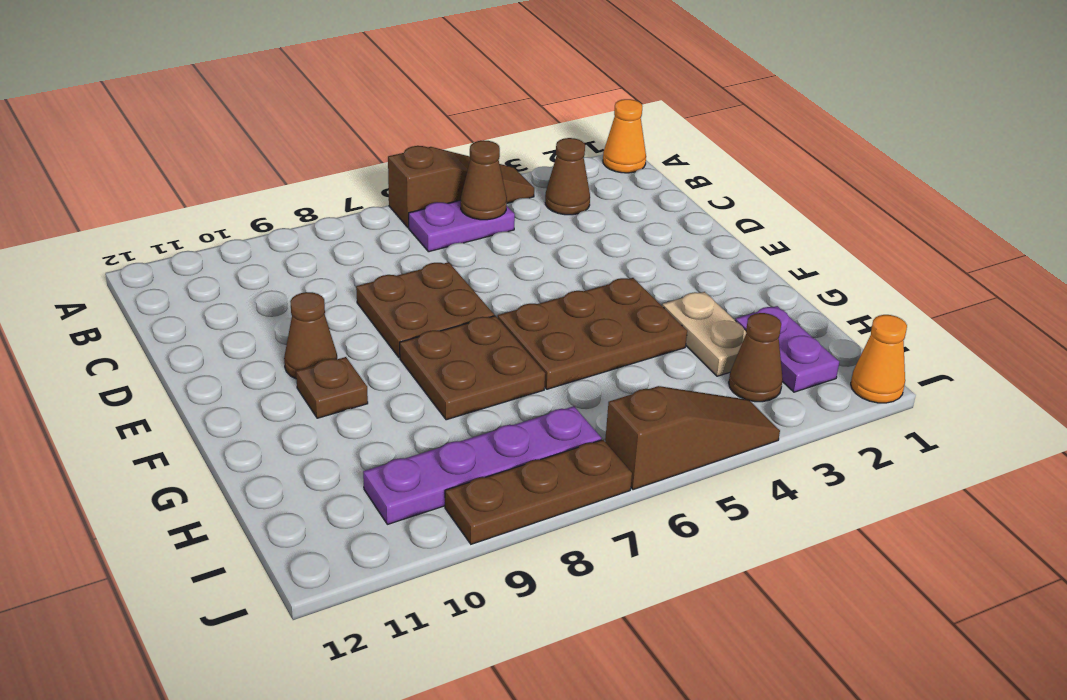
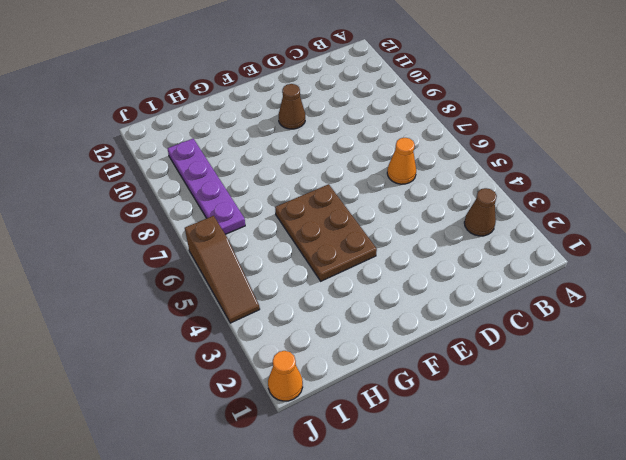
orange 1x1 cone [387,138,416,184] -> orange 1x1 cone moved to [603,99,646,173]
none -> brown 1x3 slope [388,146,534,228]
none -> purple 1x2 plate [409,200,515,252]
none -> brown 2x2 plate [356,262,494,358]

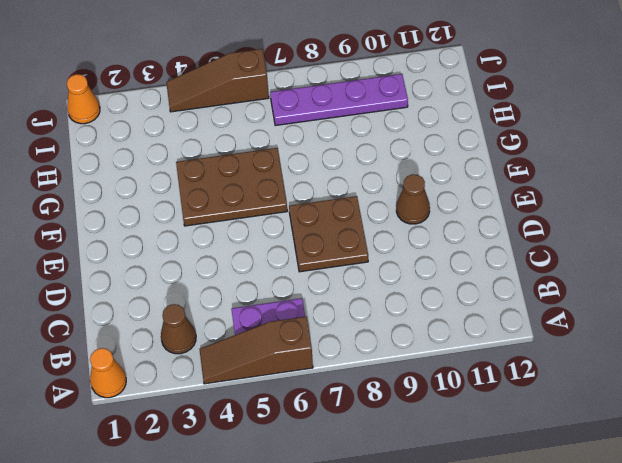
none -> brown 2x2 plate [400,316,545,420]
none -> brown 1x1 plate [296,357,368,418]
none -> tan 1x2 plate [662,292,746,376]

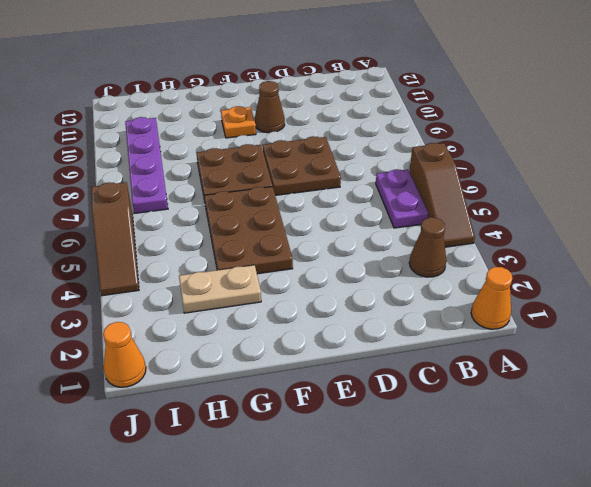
orange 1x1 plate [221,106,256,138] -> brown 1x1 plate [296,357,368,418]
none -> purple 1x2 plate [735,306,839,392]
none -> brown 1x1 cone [729,313,783,402]
none -> brown 1x3 plate [445,440,632,544]

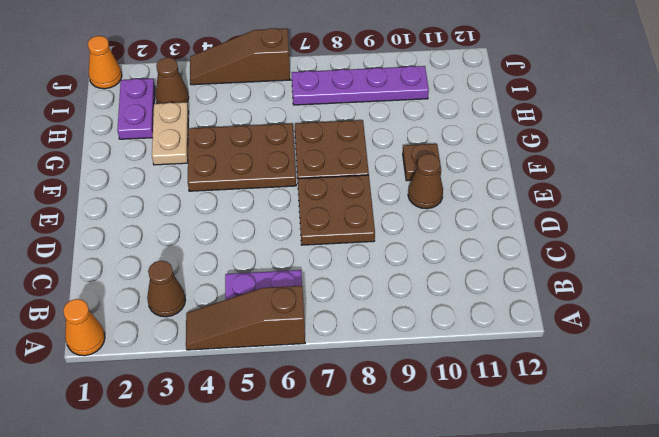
none -> brown 1x3 plate [445,440,632,544]
none -> brown 1x1 cone [461,140,507,220]

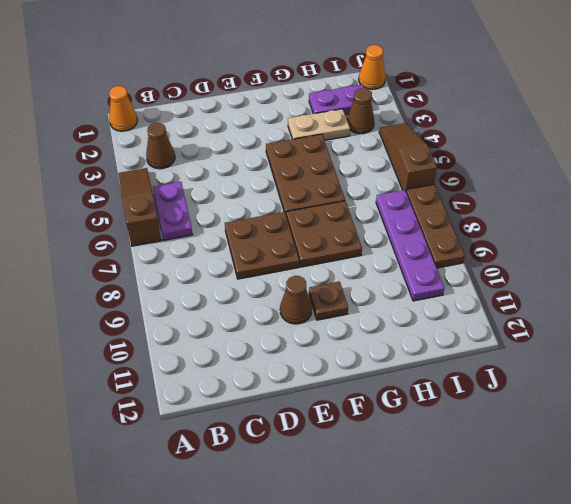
none -> brown 1x1 cone [461,140,507,220]

